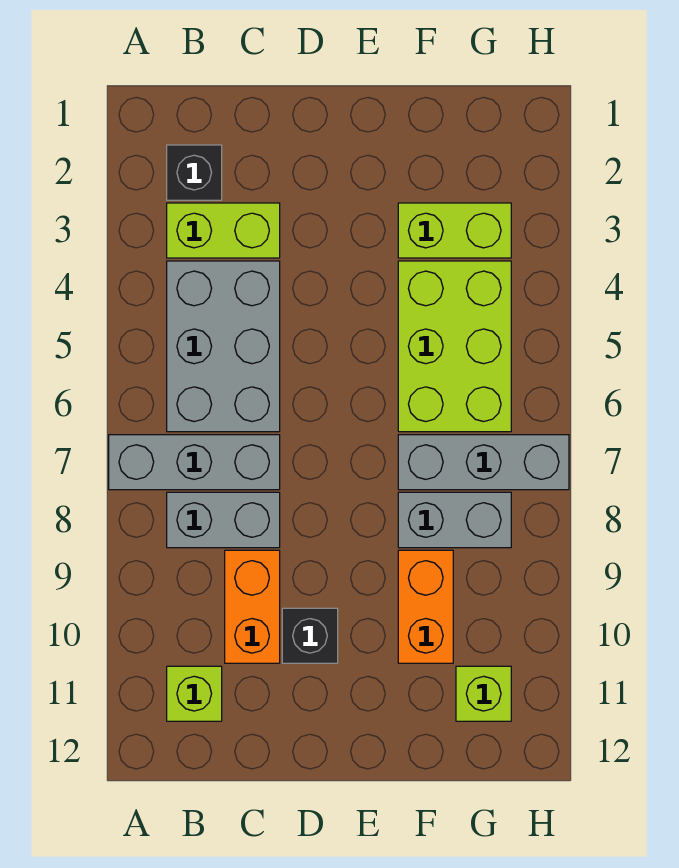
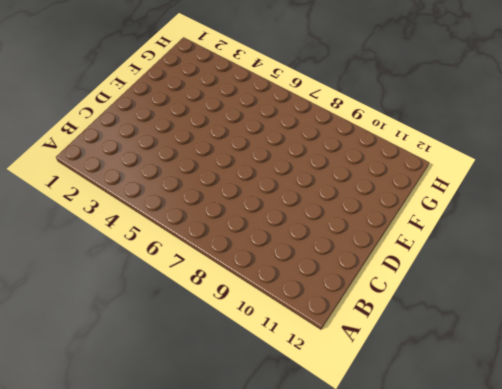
none -> grey 1x3 brick [109,435,280,490]
none -> black 1x1 brick [167,145,222,200]
none -> lime 1x2 brick [167,203,280,258]

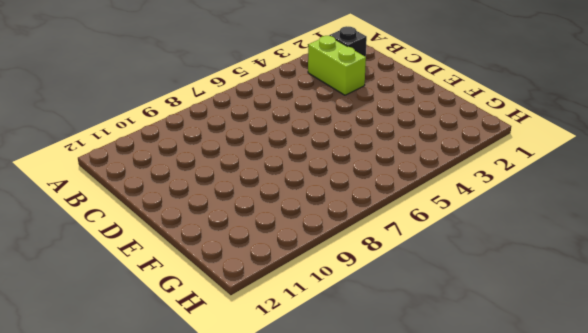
none -> grey 1x3 brick [109,435,280,490]
none -> grey 2x3 brick [167,261,280,432]
none -> grey 1x2 brick [167,492,280,548]

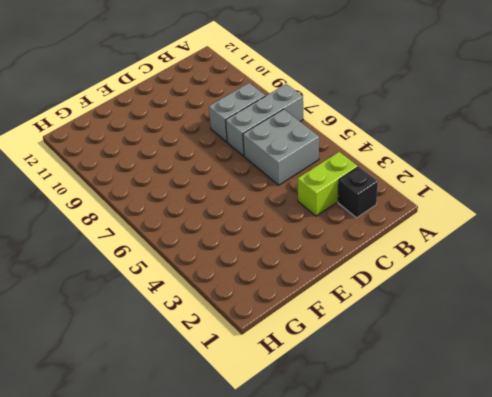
grey 2x2 brick [243,109,319,185] -> grey 2x3 brick [167,261,280,432]
none -> lime 1x1 brick [167,666,222,721]
none -> orange 1x2 brick [225,550,280,663]
none -> black 1x1 brick [282,608,338,663]

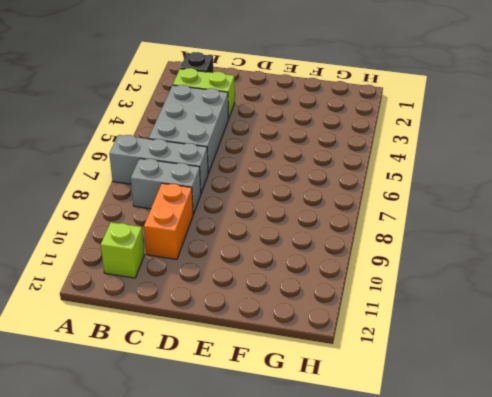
none -> black 1x1 brick [282,608,338,663]
none -> lime 1x2 brick [398,203,511,258]
none -> lime 2x3 brick [398,261,511,432]

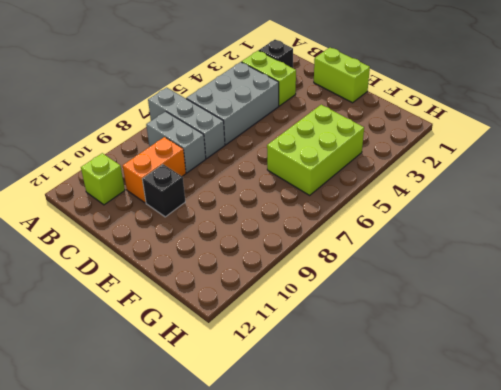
lime 1x2 brick [314,48,370,103] -> lime 1x2 brick moved to [398,203,511,258]
none -> grey 1x3 brick [398,435,569,490]
none -> grey 1x2 brick [398,492,511,548]
none -> orange 1x2 brick [398,550,453,663]

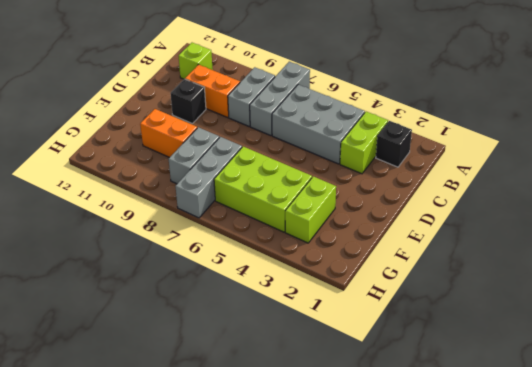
none -> lime 1x1 brick [456,666,511,721]

